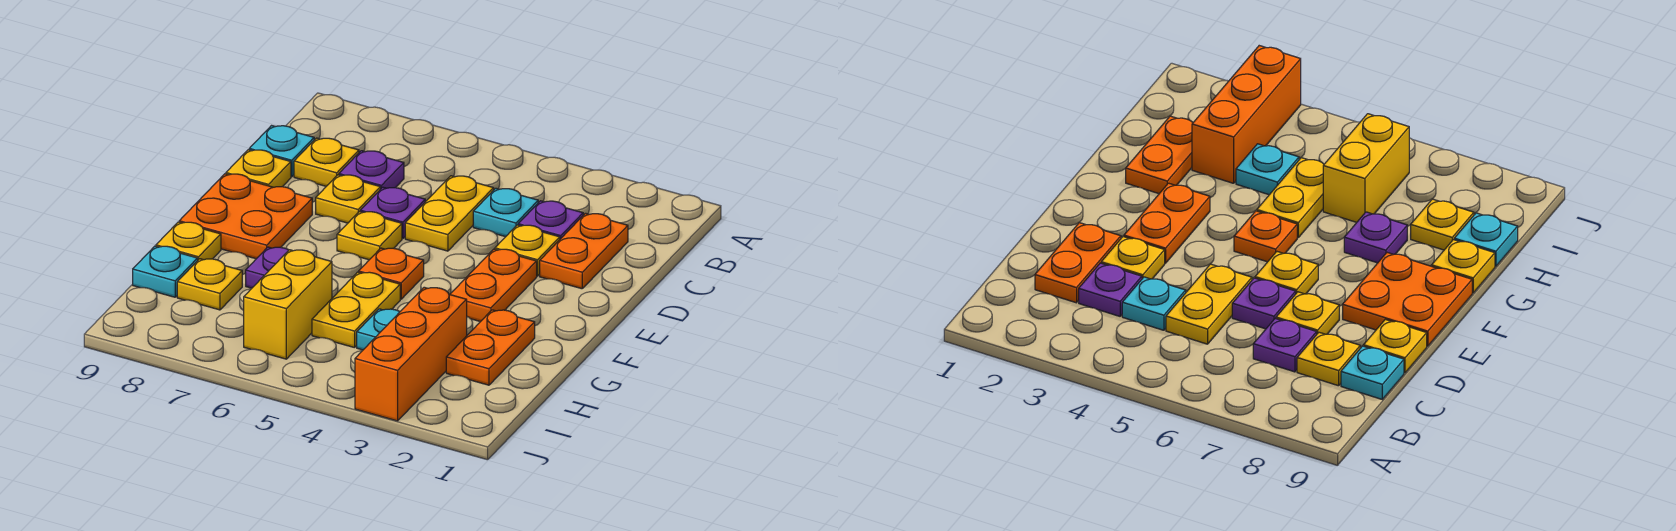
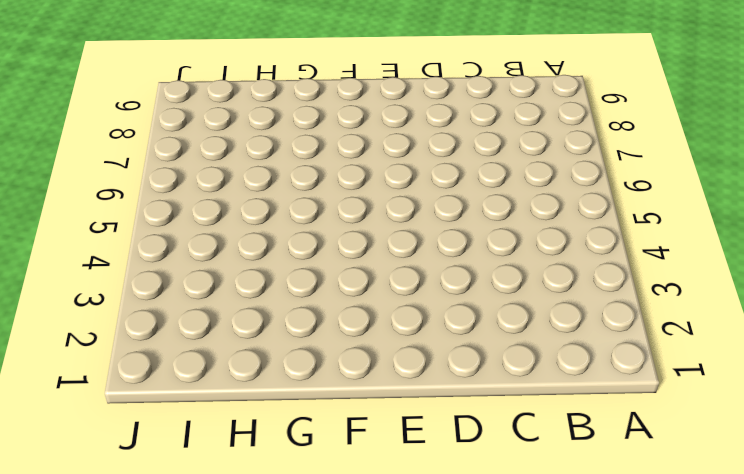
none -> orange 1x2 plate [540,213,628,289]
none -> purple 1x1 plate [518,201,583,239]
none -> cyan 1x1 plate [473,188,538,237]

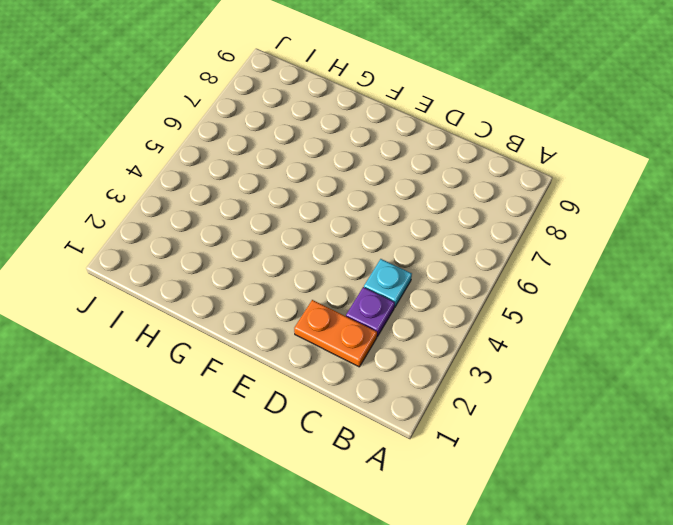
none -> yellow 1x2 plate [405,176,494,251]
none -> purple 1x1 plate [339,151,404,188]
none -> yellow 1x1 plate [294,138,359,186]

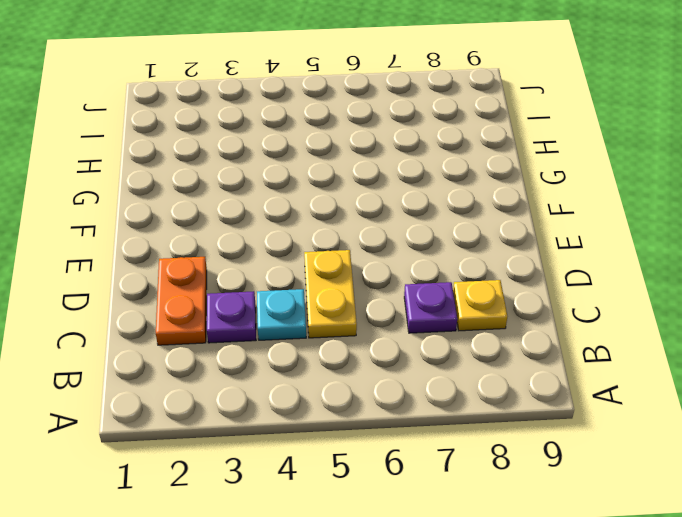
none -> cyan 1x1 plate [249,126,314,177]
none -> yellow 1x1 plate [495,225,560,276]
none -> purple 1x1 plate [360,187,425,238]

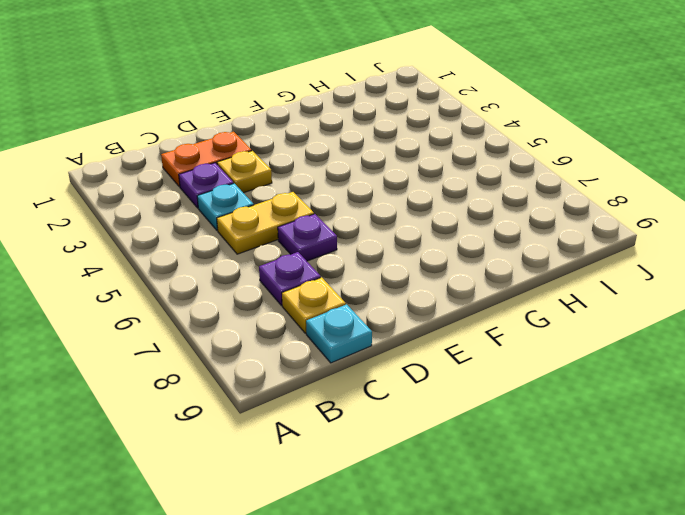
none -> yellow 1x1 plate [316,175,381,223]
none -> yellow 1x1 plate [226,150,291,187]
none -> orange 1x2 plate [450,249,537,322]

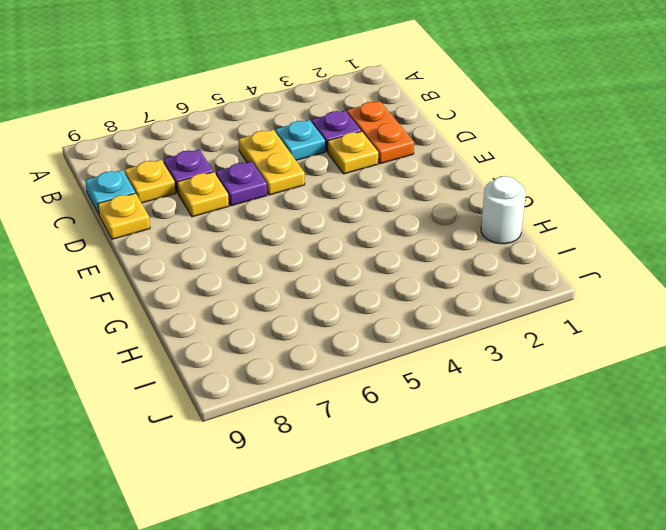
white 1x1 round brick [481,176,526,244] -> none
none -> orange 1x2 plate [450,249,537,322]
none -> yellow 1x1 plate [337,211,402,260]
none -> orange 2x2 plate [179,174,312,259]

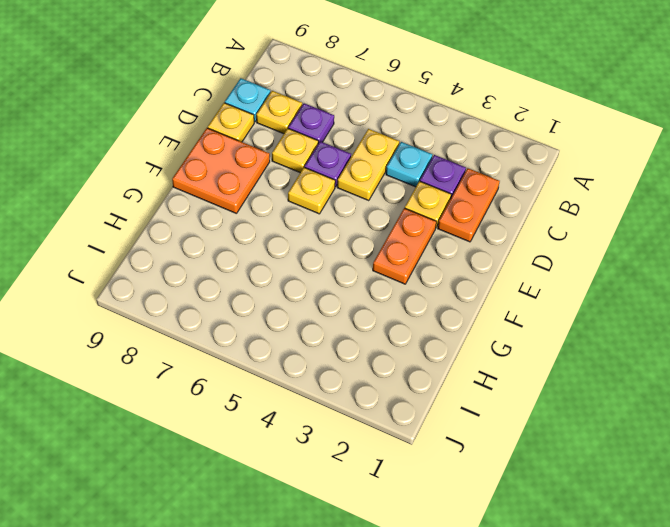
none -> orange 1x1 plate [359,248,424,299]
none -> orange 1x2 plate [446,310,535,385]
none -> yellow 1x2 plate [312,272,400,348]

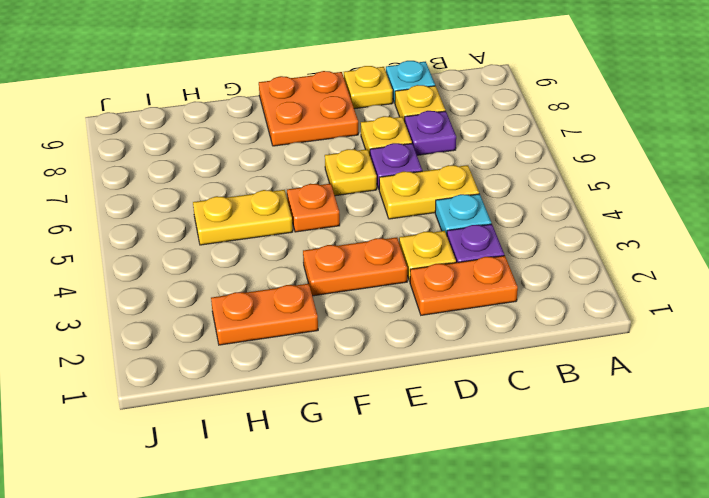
none -> purple 1x1 plate [246,247,288,288]
none -> yellow 1x1 plate [156,222,221,260]
none -> orange 1x3 brick [355,287,467,421]

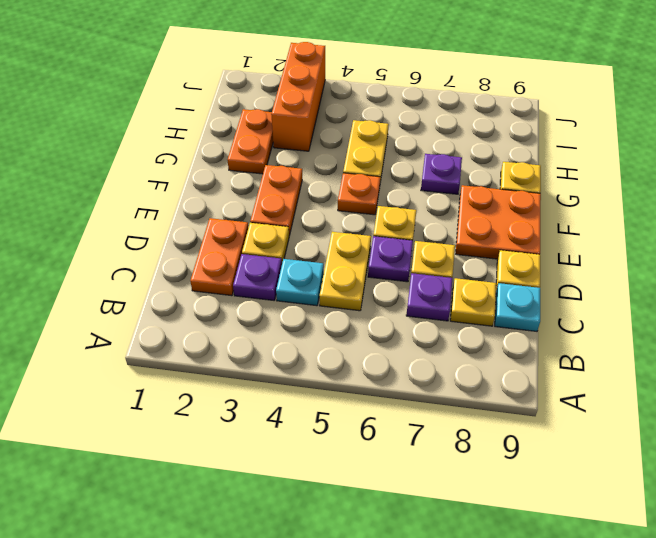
none -> cyan 1x1 plate [357,309,400,350]
none -> yellow 1x2 brick [244,250,332,359]
none -> yellow 1x1 plate [177,259,242,310]

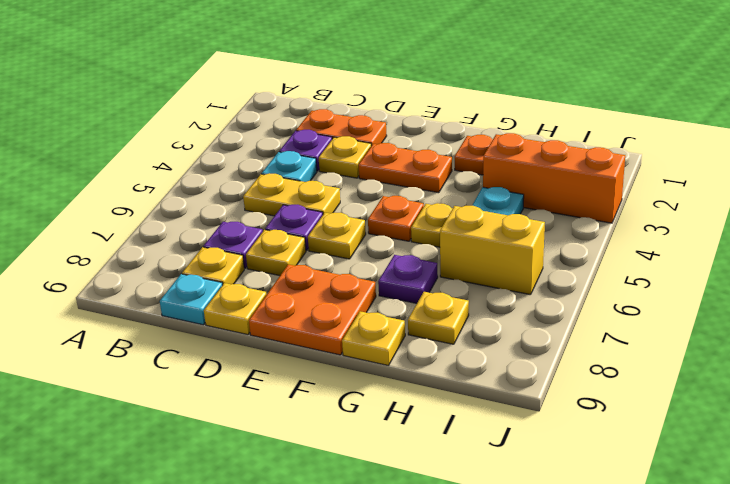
none -> cyan 1x1 plate [133,246,198,297]

